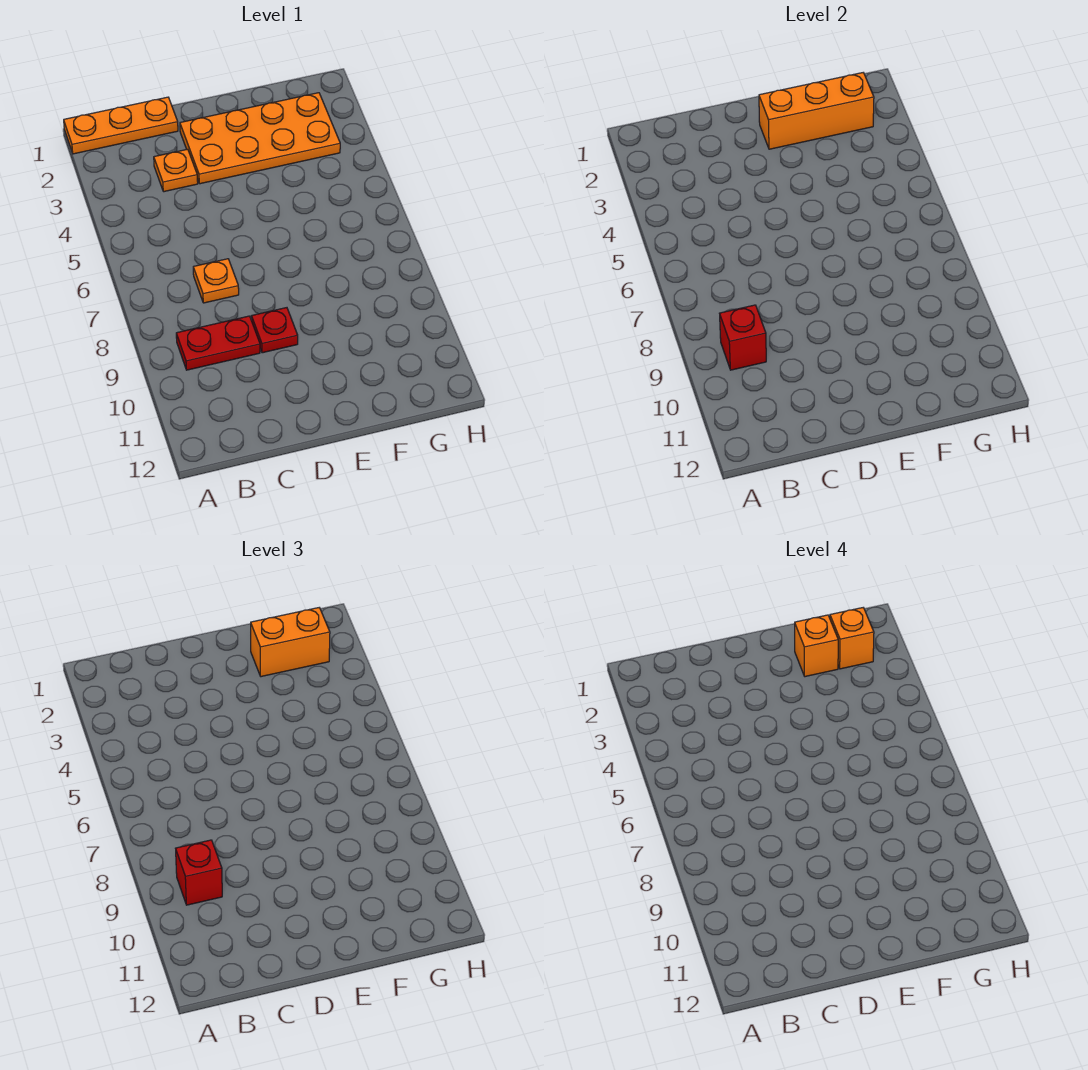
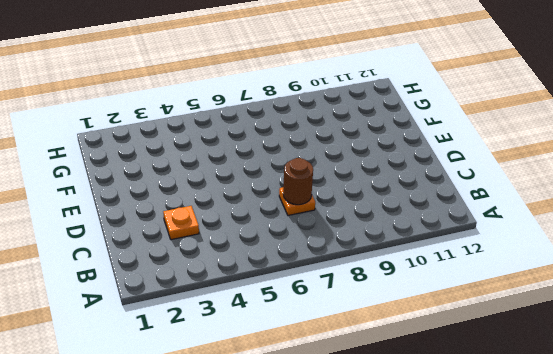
brown 1x1 round brick [283,158,313,205] -> none
none -> orange 1x3 plate [64,97,178,154]
none -> red 1x2 plate [176,316,260,370]
none -> orange 2x4 plate [180,93,340,184]

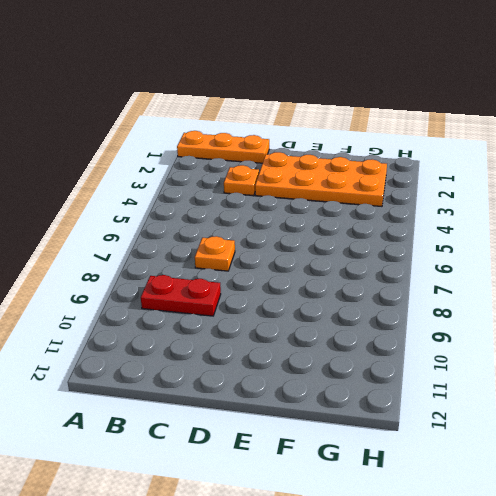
none -> red 1x1 plate [251,308,298,353]
none -> red 1x1 brick [720,305,766,370]
none -> orange 1x3 brick [759,73,874,149]

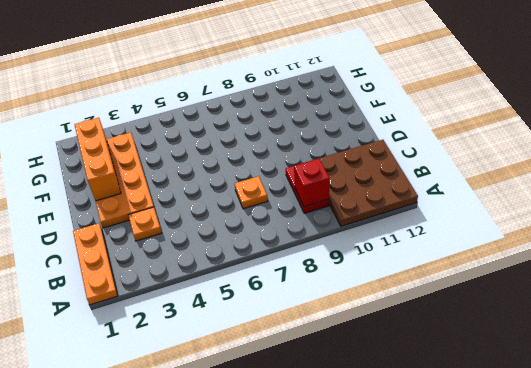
brown 3x3 plate [315,140,418,226] -> none
none -> red 1x1 plate [251,308,298,353]
none -> red 1x1 brick [176,840,222,905]
none -> orange 1x2 brick [251,608,330,677]

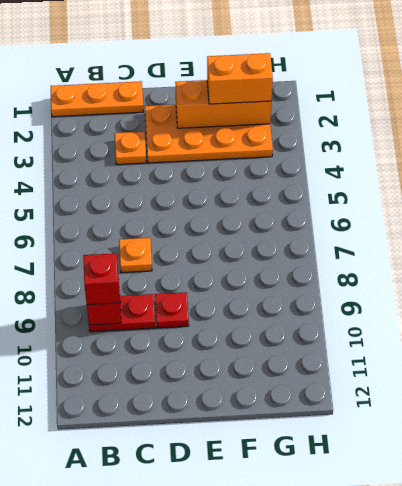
none -> orange 1x1 brick [795,615,838,677]
none -> orange 1x1 brick [830,608,874,669]

